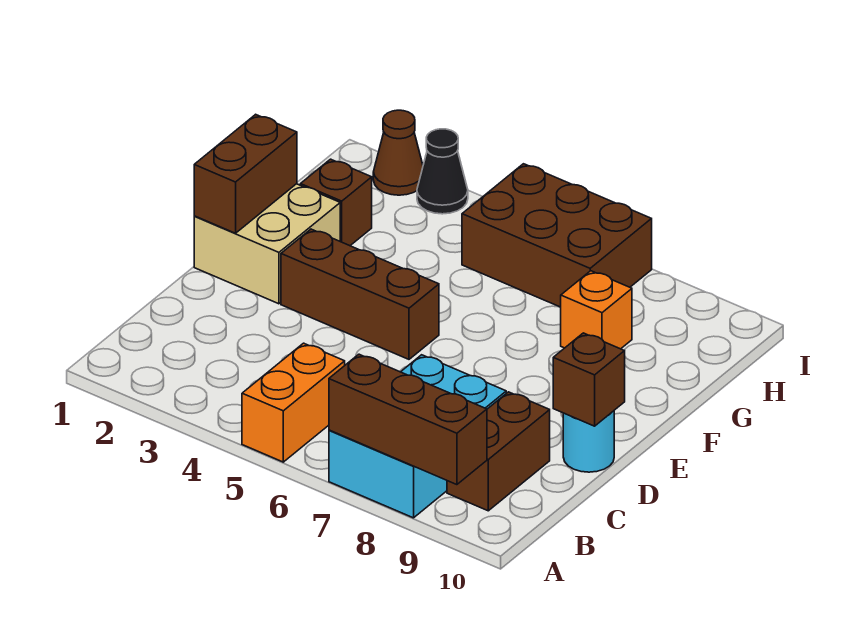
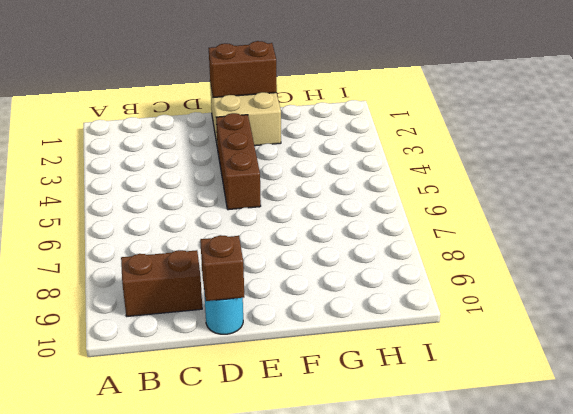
none -> orange 1x2 brick [242,343,345,462]
none -> cyan 2x3 brick [329,355,506,518]
none -> brown 1x1 brick [300,159,372,246]

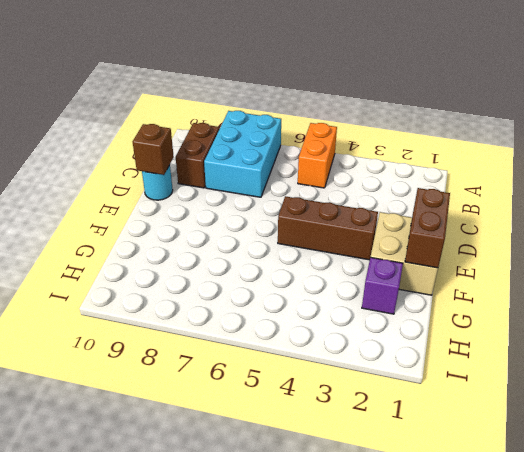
purple 1x1 brick [362,257,403,314] -> brown 1x1 brick [300,159,372,246]
none -> orange 1x1 brick [561,271,632,349]
none -> brown 2x3 brick [462,164,652,307]
none -> brown 1x1 cone [373,110,423,195]

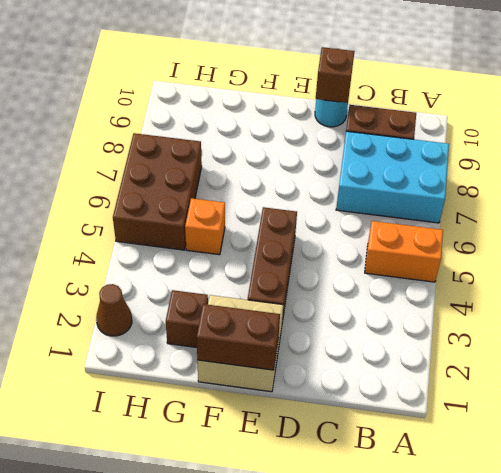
orange 1x1 brick [185,198,225,255] -> orange 1x1 brick moved to [561,271,632,349]
none -> black 1x1 cone [417,129,468,214]
none -> brown 1x3 brick [329,354,487,485]

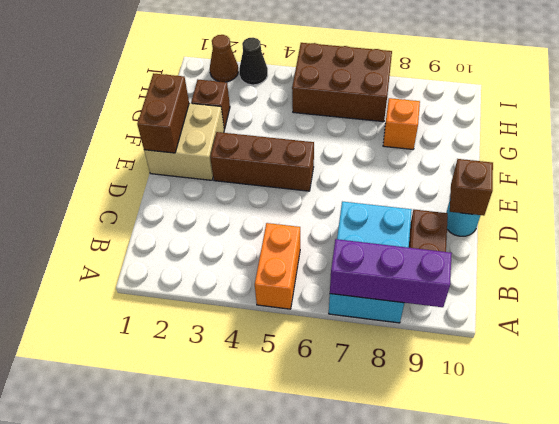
purple 1x3 brick [330,239,452,307] -> brown 1x3 brick [329,354,487,485]

